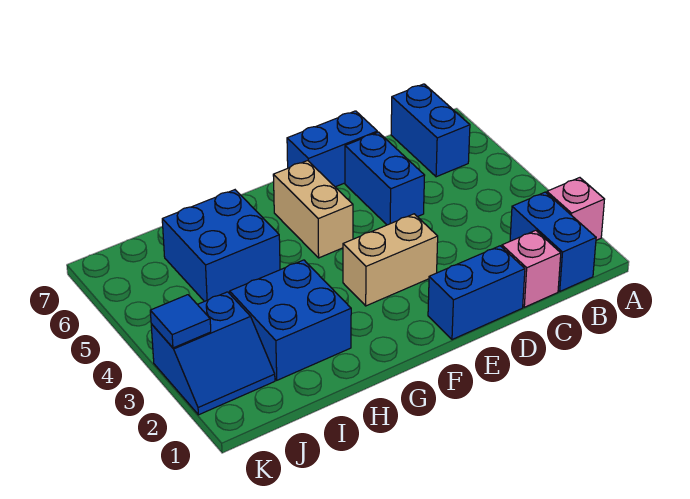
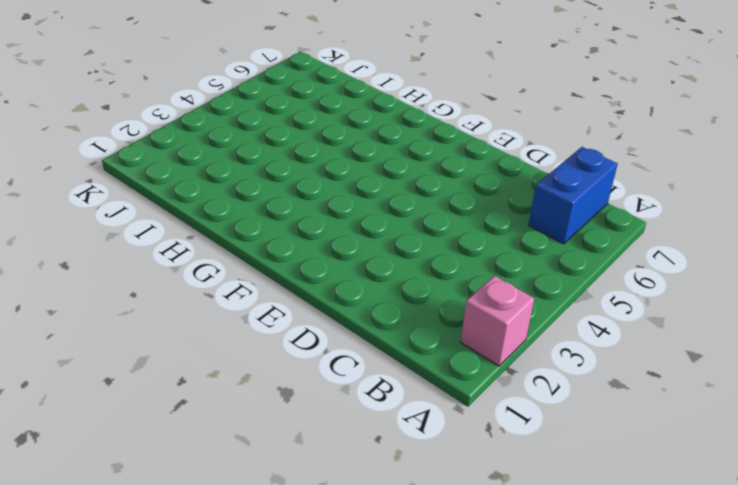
none -> blue 1x2 brick [510,192,596,291]
none -> pink 1x1 brick [502,230,561,307]
none -> blue 1x2 brick [428,246,525,340]

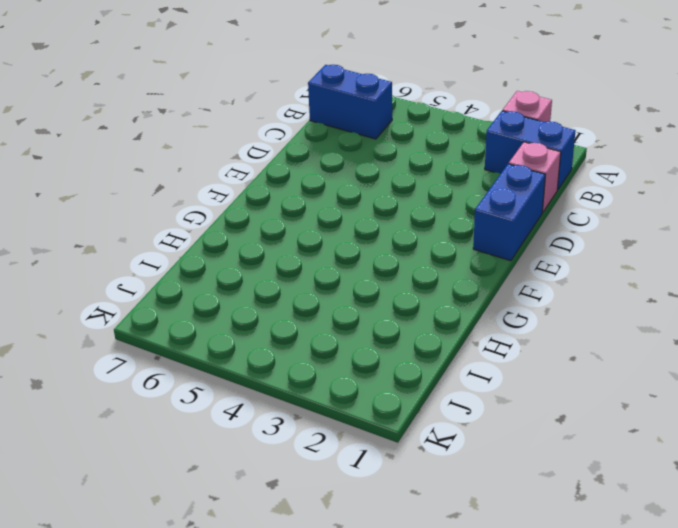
none -> blue 1x2 brick [345,132,425,225]
none -> blue 1x2 brick [287,111,377,187]
none -> tan 1x2 brick [343,214,438,306]

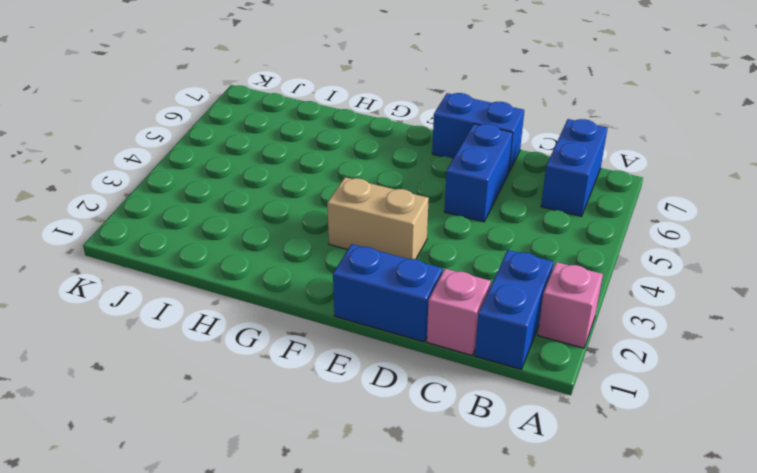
none -> tan 1x2 brick [273,161,353,258]
none -> blue 2x2 brick [230,260,351,380]
none -> blue 2x2 brick [162,190,280,301]

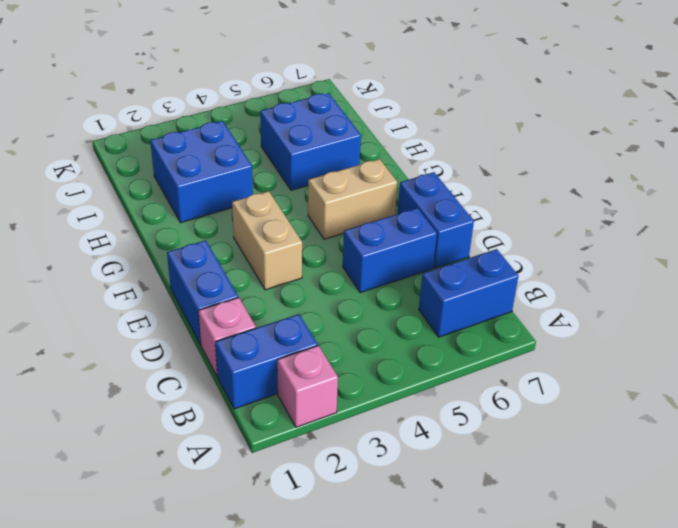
none -> blue 2x2 slope [151,292,275,415]
none -> blue 1x1 tile [150,295,211,348]

